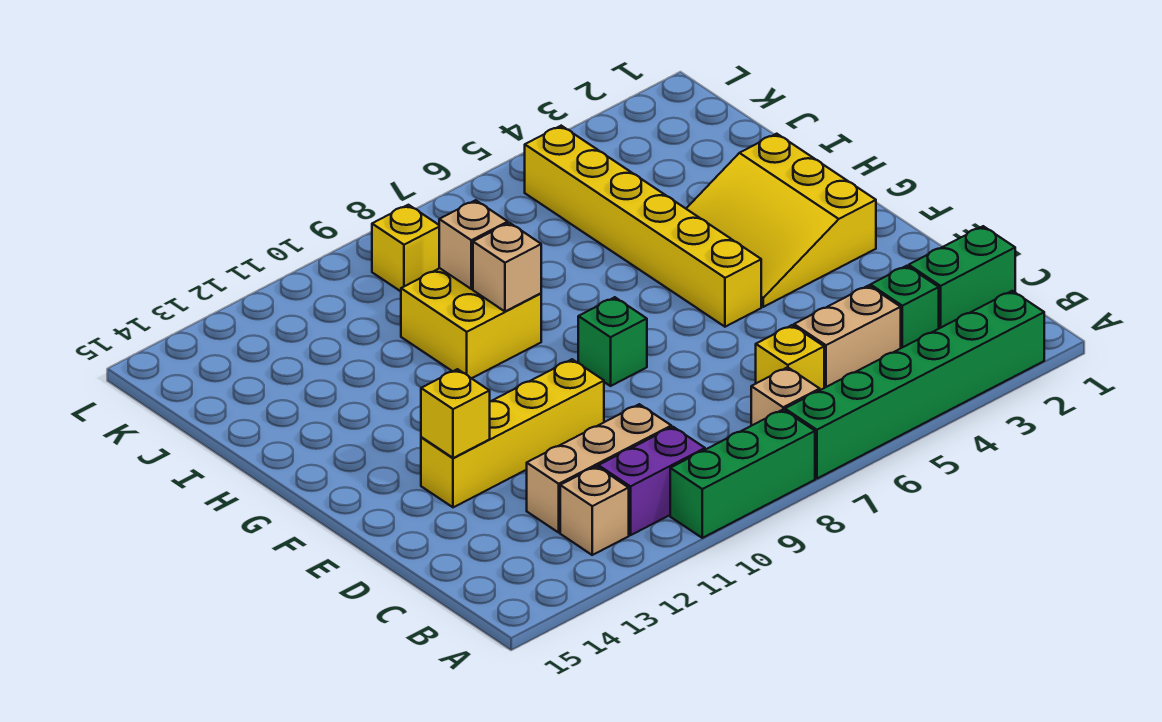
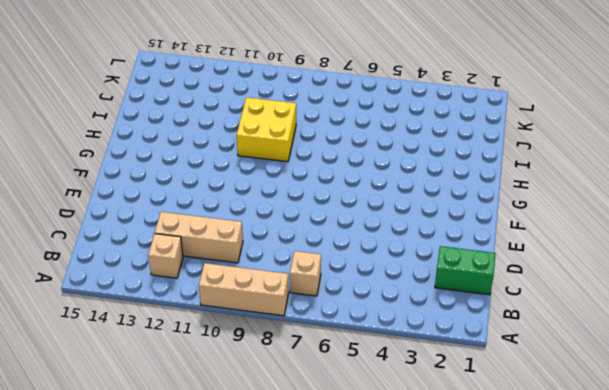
tan 1x3 brick [199,263,289,316] -> green 1x3 brick [670,410,815,538]
none -> green 1x6 brick [785,291,1044,479]
none -> purple 1x2 brick [598,427,705,535]
none -> green 1x1 brick [870,266,939,348]

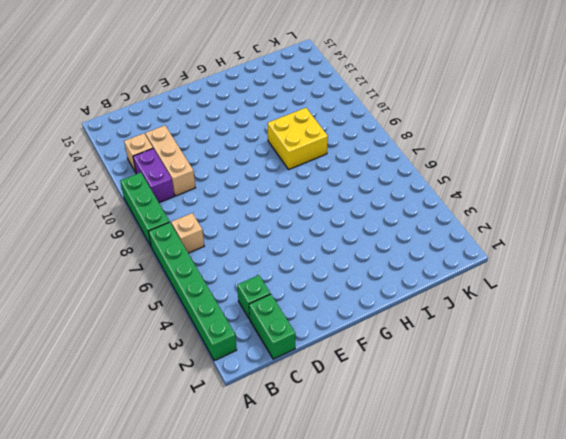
none -> tan 1x2 brick [794,286,901,388]
none -> yellow 1x1 brick [756,325,824,390]
none -> yellow 1x4 brick [421,359,604,507]

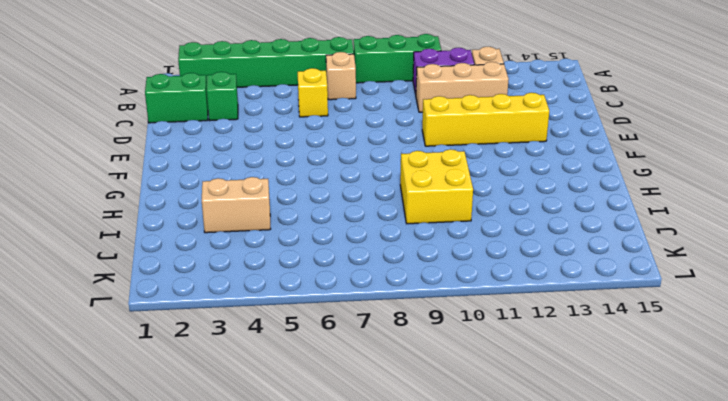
tan 1x2 brick [202,177,270,233] -> tan 1x2 brick moved to [794,286,901,388]
none -> yellow 3x3 slope [686,134,876,307]
none -> yellow 1x6 brick [525,126,761,327]
none -> green 1x1 brick [578,297,647,386]

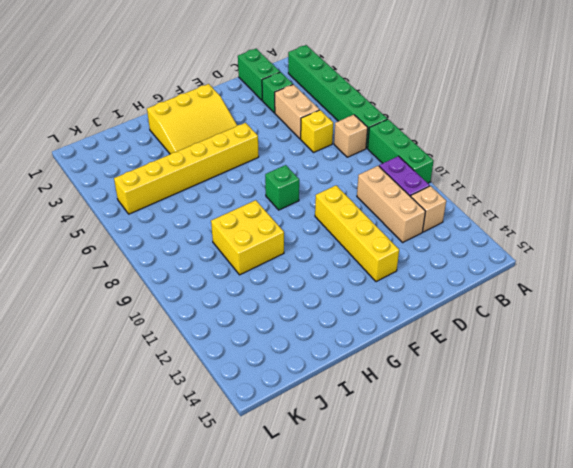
none -> yellow 1x1 brick [372,205,439,291]
none -> yellow 1x1 brick [421,369,490,458]
none -> tan 1x1 brick [473,223,541,311]

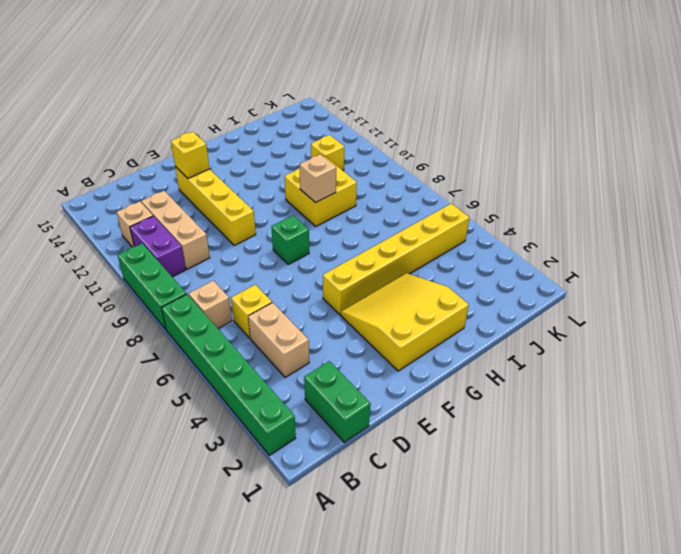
yellow 1x1 brick [311,135,344,171] -> yellow 1x1 brick moved to [372,205,439,291]
none -> green 1x1 brick [870,266,939,348]
none -> tan 1x1 brick [439,200,508,289]

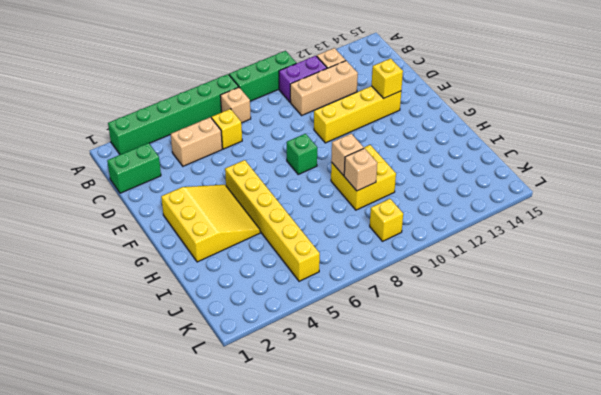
none -> green 1x1 brick [870,266,939,348]

